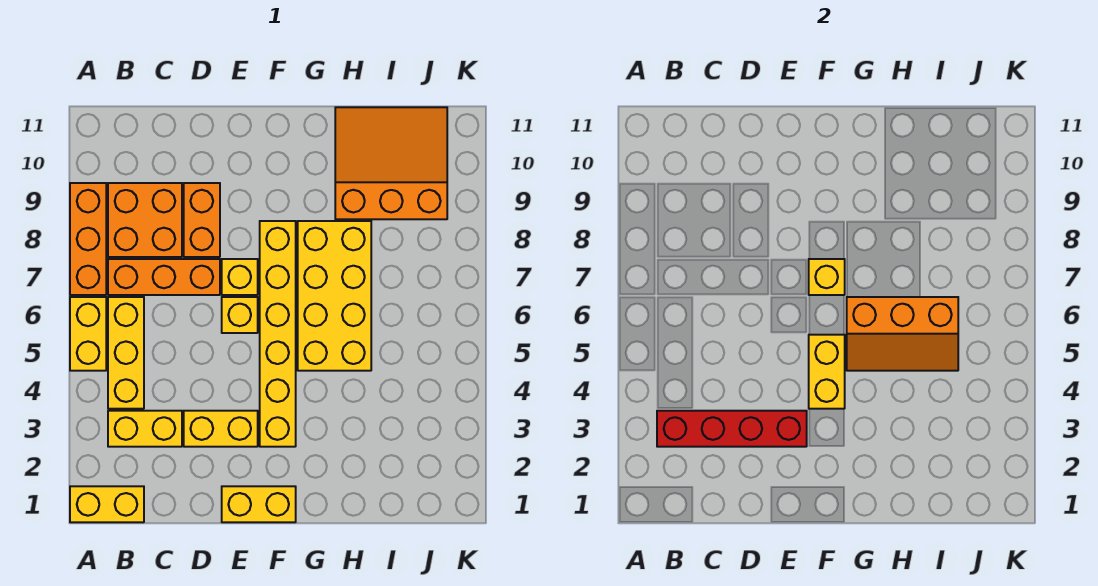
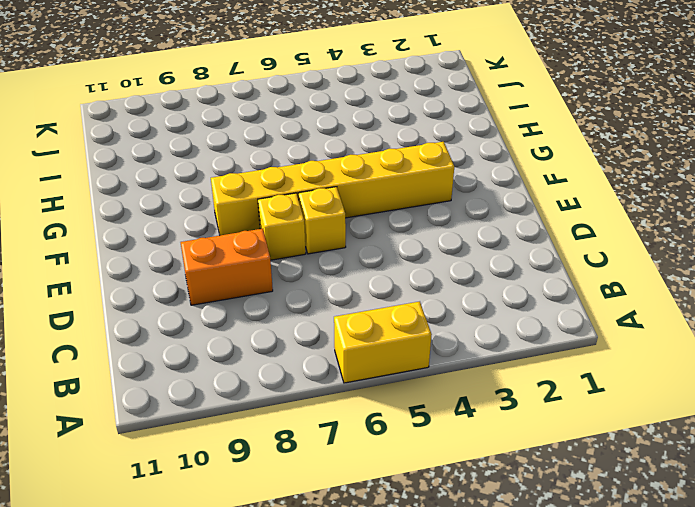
none -> yellow 1x2 brick [70,486,144,522]
none -> orange 1x3 brick [70,183,106,295]
none -> yellow 1x2 brick [108,411,182,447]

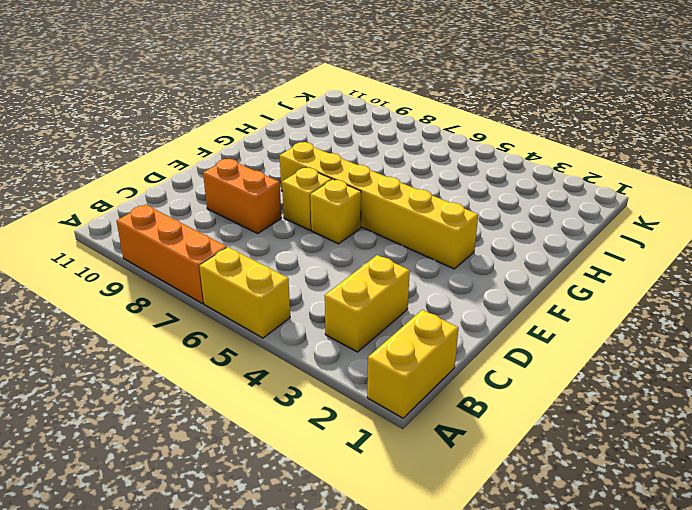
none -> yellow 1x3 brick [108,297,144,409]
none -> orange 1x3 brick [108,259,220,295]
none -> orange 2x2 brick [108,183,182,257]

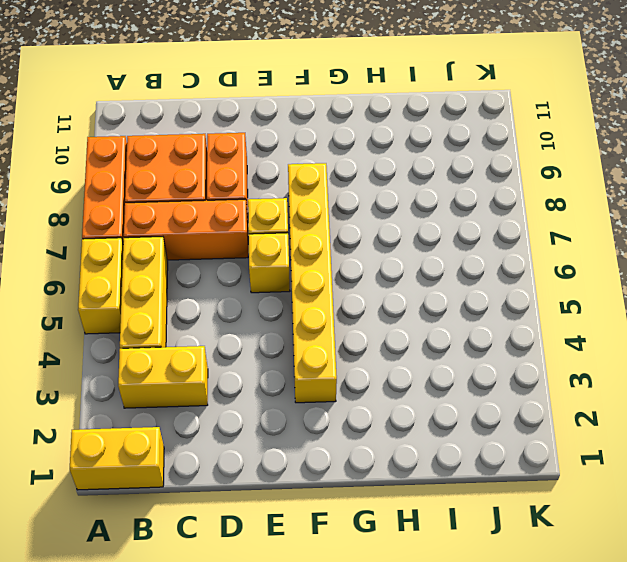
none -> yellow 1x2 brick [184,411,258,447]
none -> yellow 1x2 brick [222,486,296,522]
none -> yellow 2x4 brick [298,221,371,371]

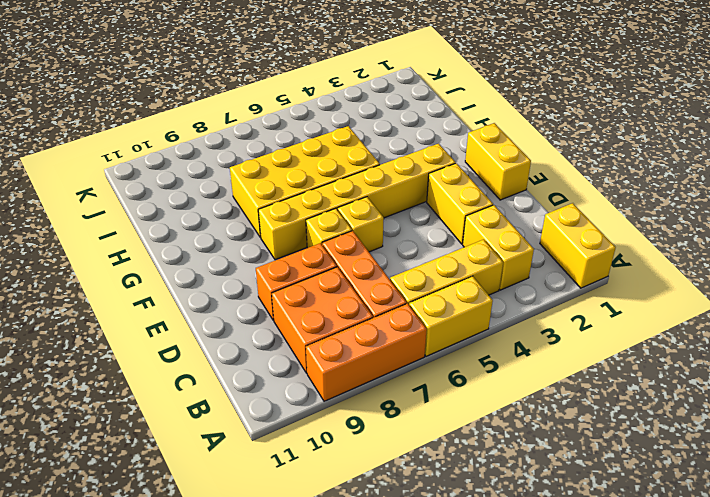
none -> orange 3x3 slope [335,107,447,219]
none -> red 1x4 brick [657,411,807,447]
none -> yellow 1x2 brick [809,335,845,409]

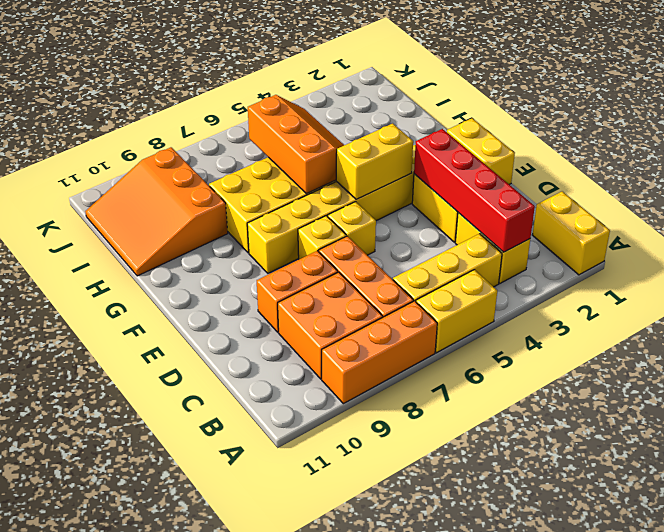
none -> yellow 1x1 brick [809,259,845,295]

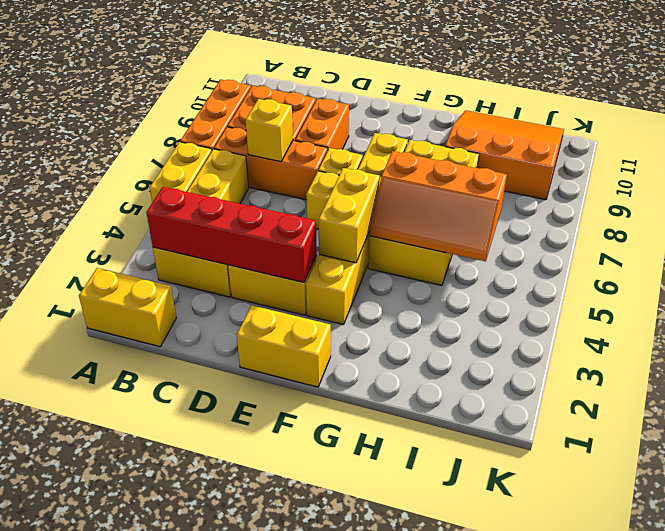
yellow 1x1 brick [246,99,293,162] -> yellow 1x1 brick moved to [809,259,845,295]

